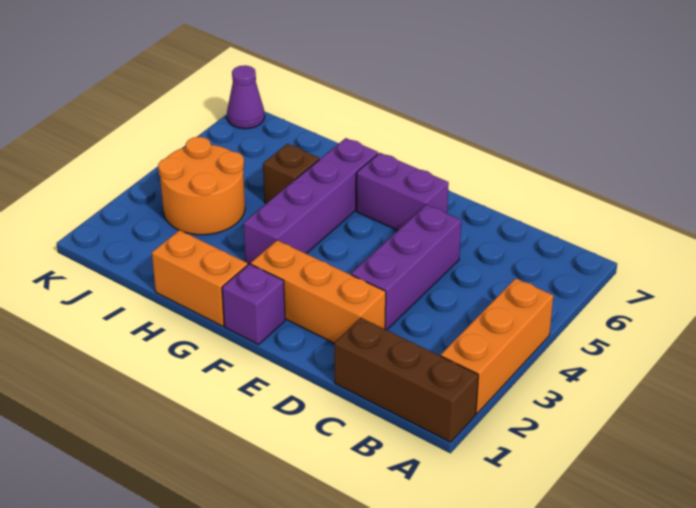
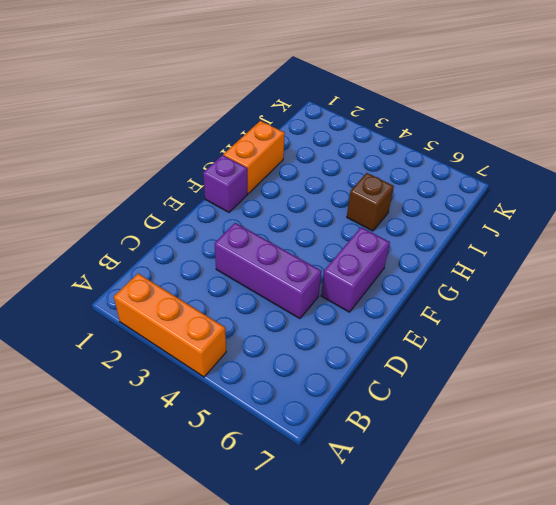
none -> brown 1x3 brick [334,318,478,442]
none -> orange 1x3 brick [251,240,386,343]

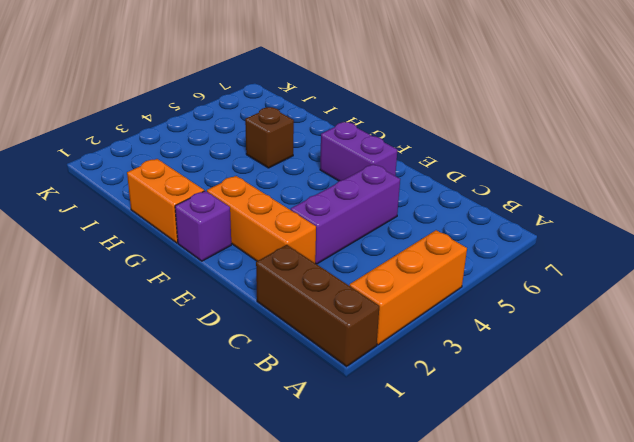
none -> purple 1x4 brick [243,138,378,264]
none -> orange 2x2 round brick [158,137,245,235]

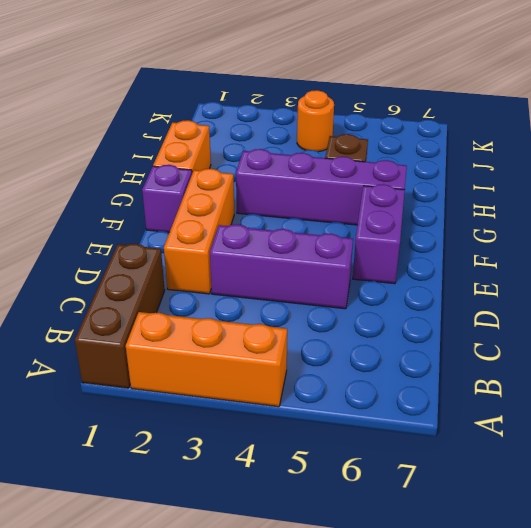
orange 1x1 round brick [297,90,334,152] -> orange 2x2 round brick [158,137,245,235]
none -> purple 1x1 cone [227,65,265,129]

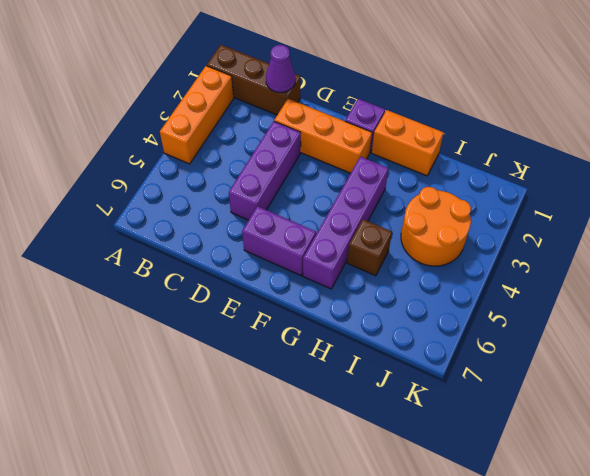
purple 1x1 cone [266,45,295,92] -> purple 1x1 cone moved to [227,65,265,129]

